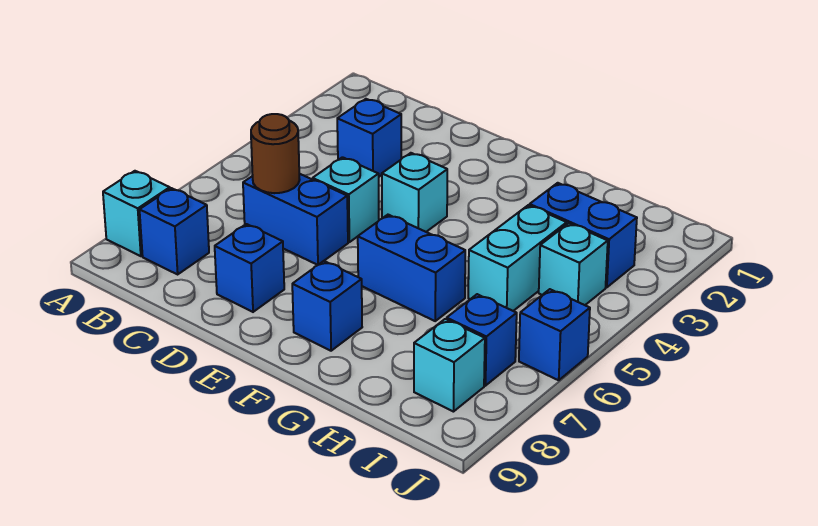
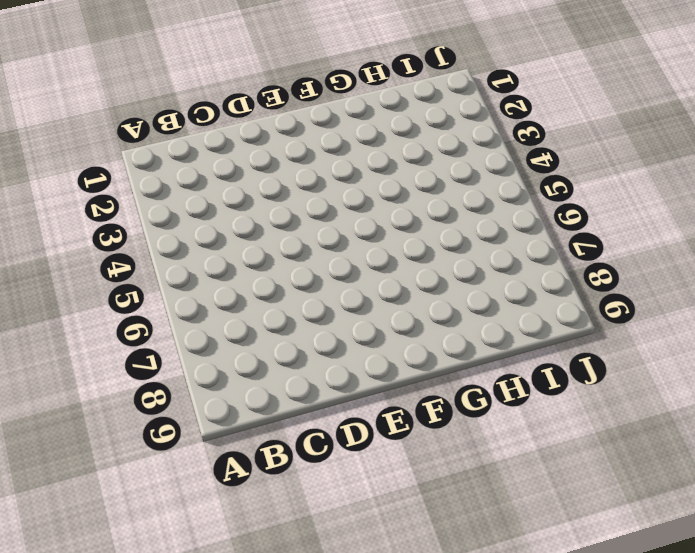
none -> cyan 1x1 brick [103,171,170,256]
none -> blue 1x1 brick [140,188,209,274]
none -> blue 1x1 brick [337,99,401,177]

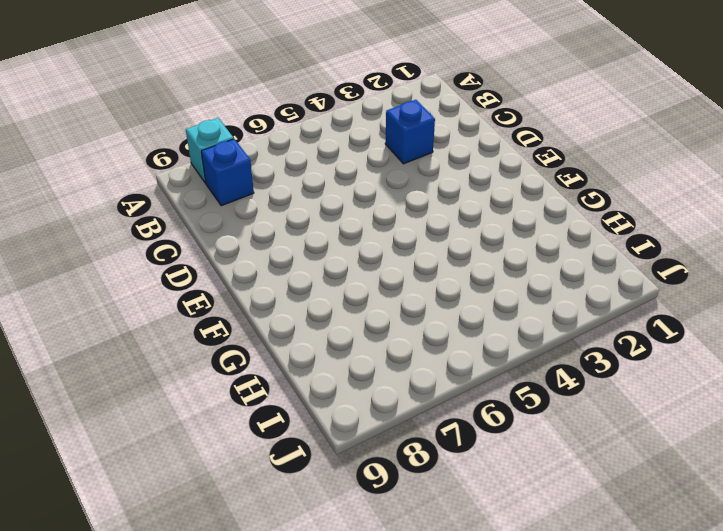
none -> blue 1x2 brick [243,174,348,265]
none -> cyan 1x1 brick [313,157,379,242]
none -> blue 1x1 brick [215,224,284,312]

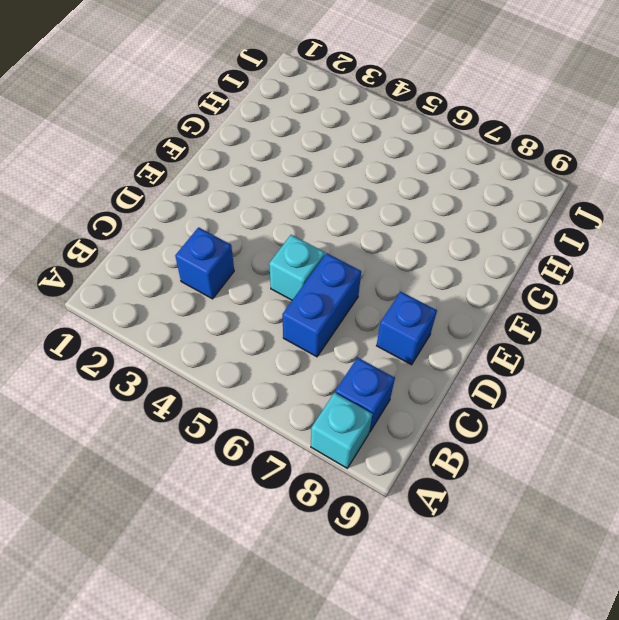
none -> cyan 1x1 brick [382,153,447,232]
none -> blue 1x2 brick [358,215,465,321]
none -> blue 1x1 brick [292,261,362,351]

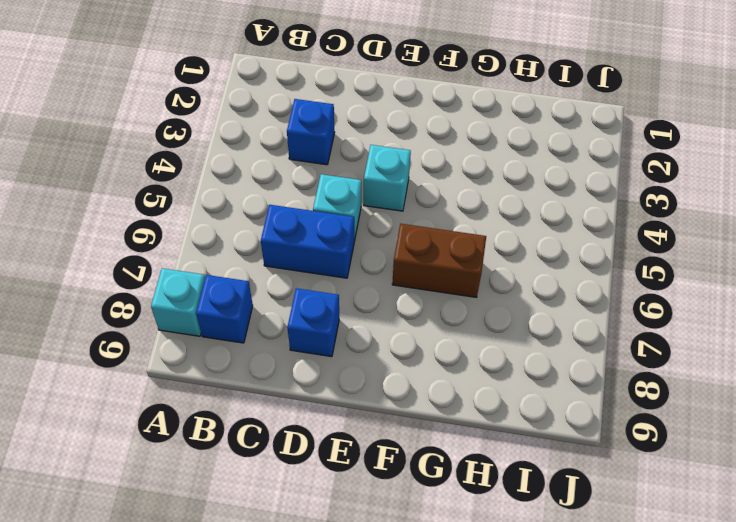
brown 1x2 brick [392,224,486,297] -> blue 1x2 brick [358,215,465,321]
none -> blue 1x1 brick [292,261,362,351]
none -> blue 1x2 brick [530,183,637,287]
none -> cyan 1x2 brick [468,205,567,311]

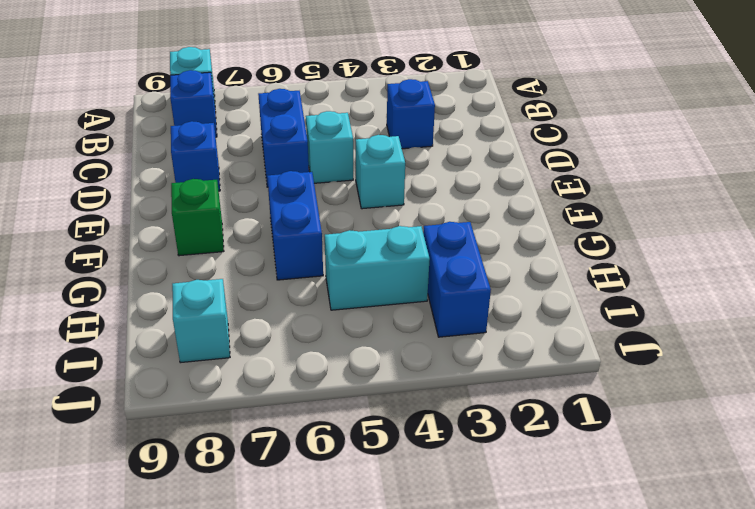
green 1x1 brick [171,179,224,256] -> blue 1x1 brick [292,261,362,351]
none -> cyan 1x1 brick [539,223,608,305]
none -> blue 1x1 brick [447,294,517,386]
none -> blue 1x1 brick [519,289,590,380]

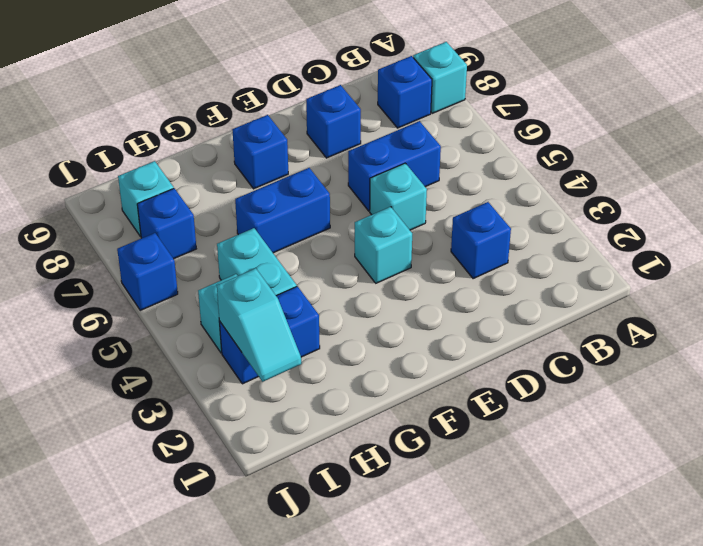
cyan 1x2 slope [217,268,301,382] -> none
none -> brown 1x1 round brick [251,114,300,193]

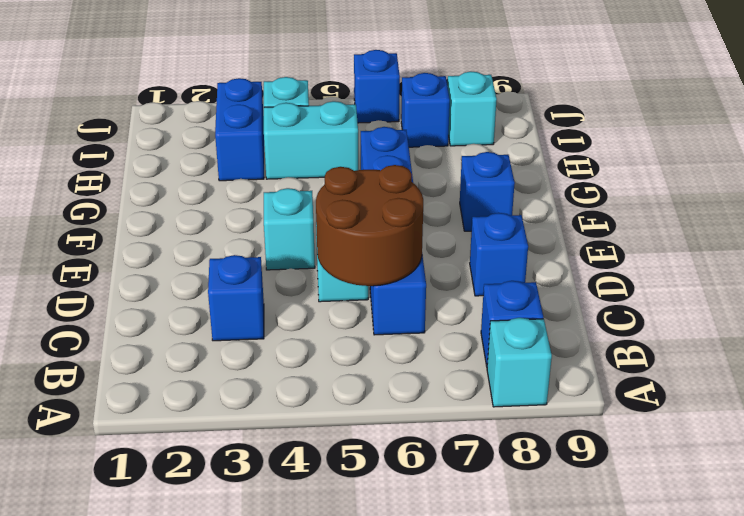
brown 2x2 round brick [316,165,423,286] -> brown 1x1 round brick [251,114,300,193]

